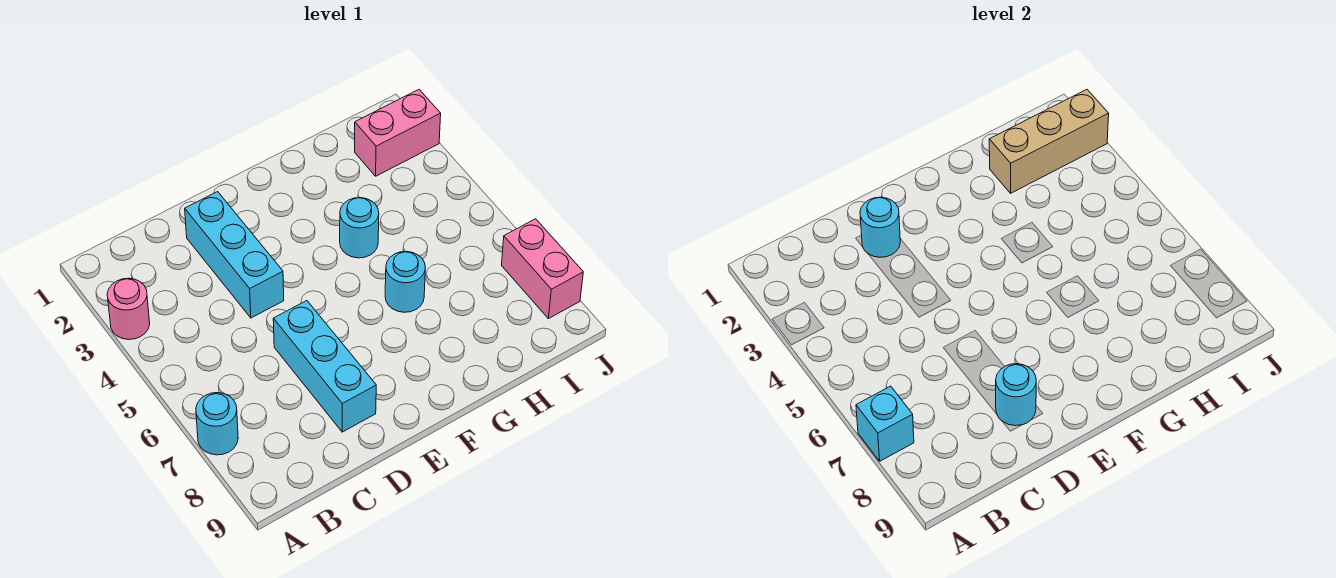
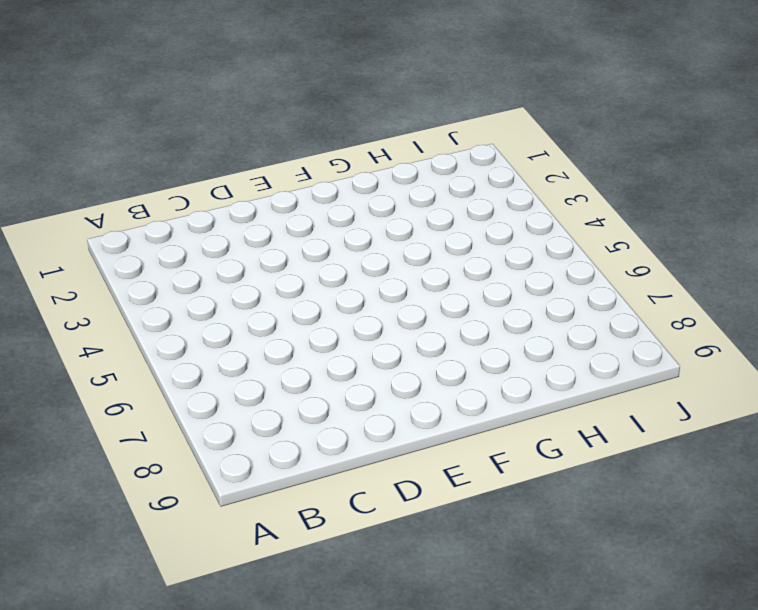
none -> pink 1x1 round brick [107,278,150,340]
none -> cyan 1x1 round brick [196,393,238,455]
none -> cyan 1x3 brick [185,192,284,318]

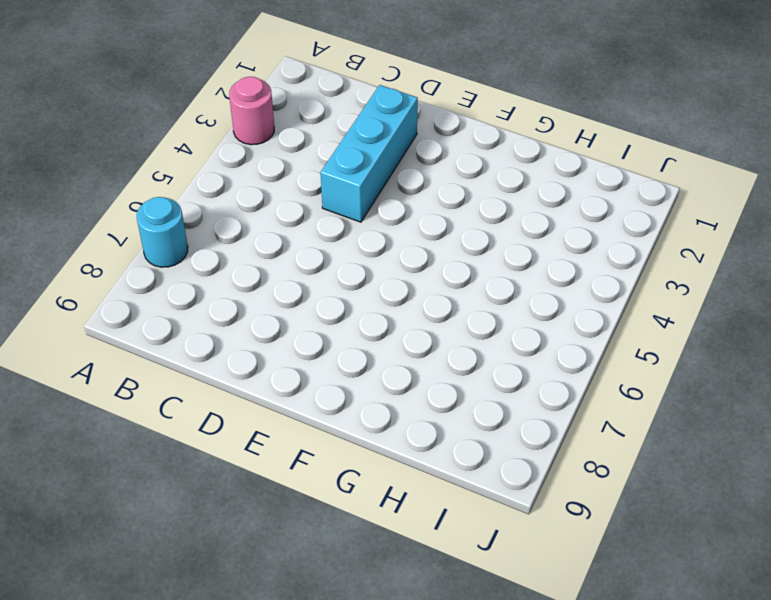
none -> cyan 1x3 brick [273,301,376,432]
none -> cyan 1x1 round brick [340,198,379,258]
none -> cyan 1x1 round brick [385,251,425,312]

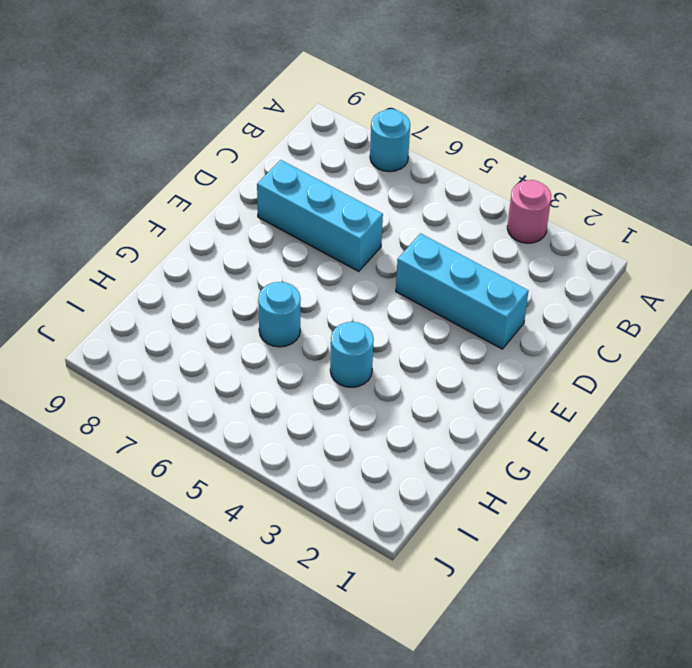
none -> pink 1x2 brick [355,90,441,176]
none -> pink 1x2 brick [502,219,583,319]
none -> cyan 1x1 brick [856,386,914,461]

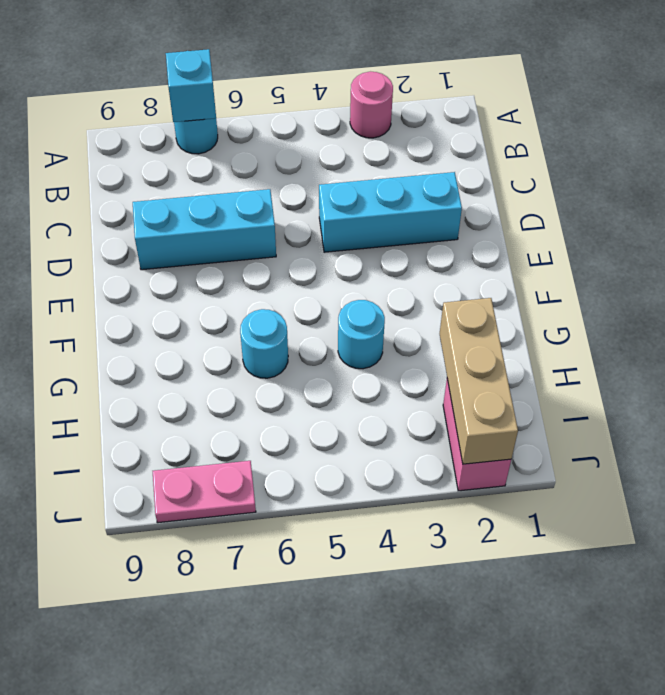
pink 1x2 plate [153,461,256,523] -> pink 1x2 brick [502,219,583,319]
none -> cyan 1x1 round brick [860,197,900,257]
none -> cyan 1x1 round brick [996,364,1036,426]

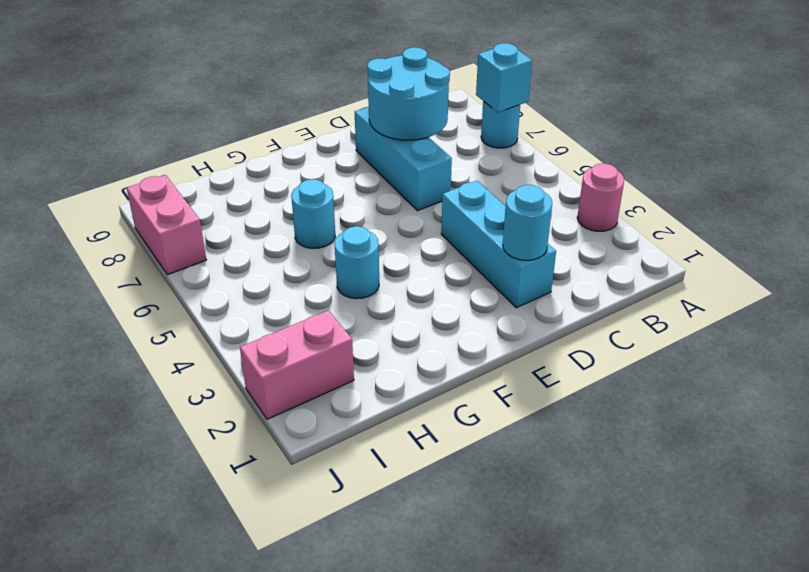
cyan 2x2 round brick [367,47,450,140] -> cyan 1x1 round brick [996,364,1036,426]
none -> tan 1x3 brick [989,90,1109,193]

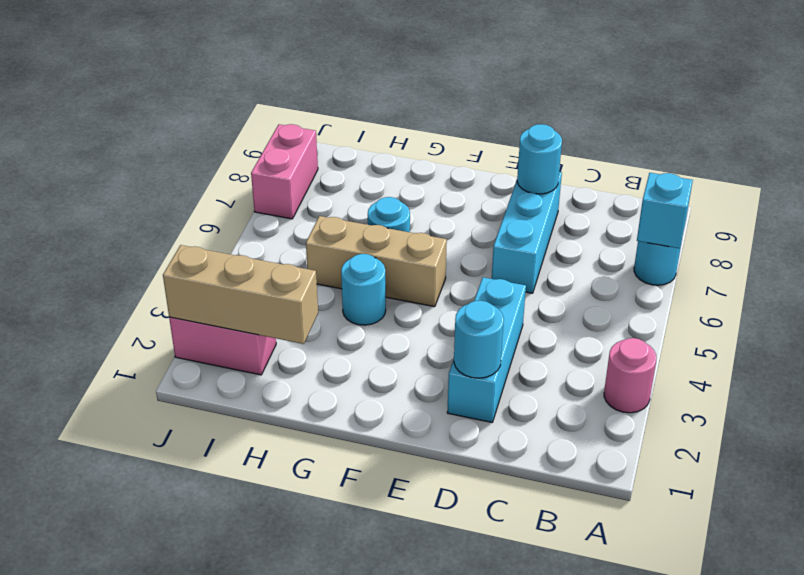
tan 1x3 brick [306,216,447,307] -> none

